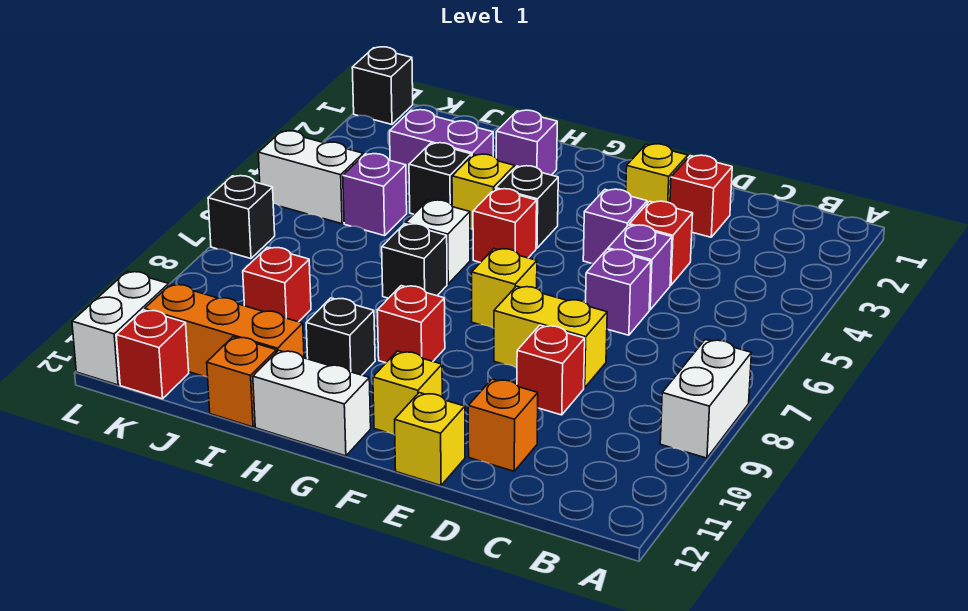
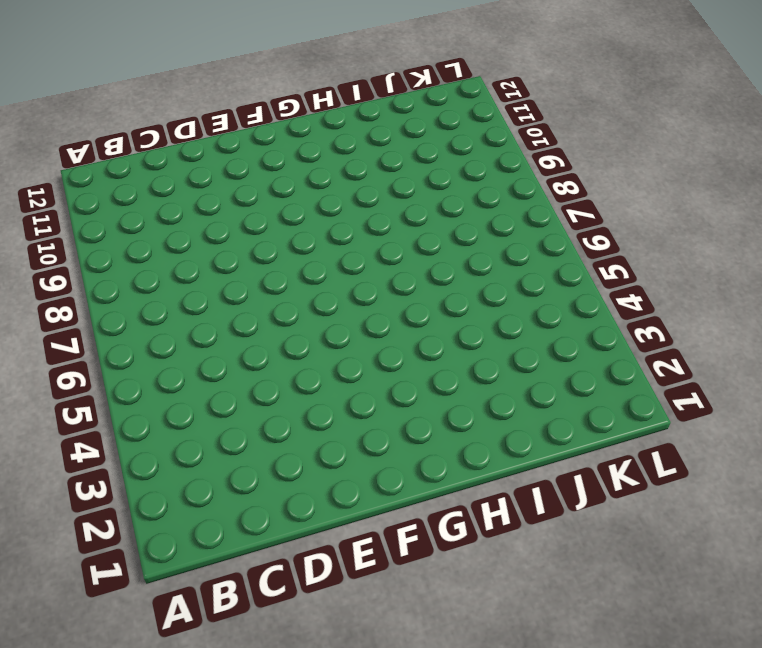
none -> white 1x2 brick [660,339,751,458]
none -> red 1x1 brick [670,155,732,237]
none -> red 1x1 brick [630,201,693,285]
none -> purple 1x1 brick [608,225,672,310]

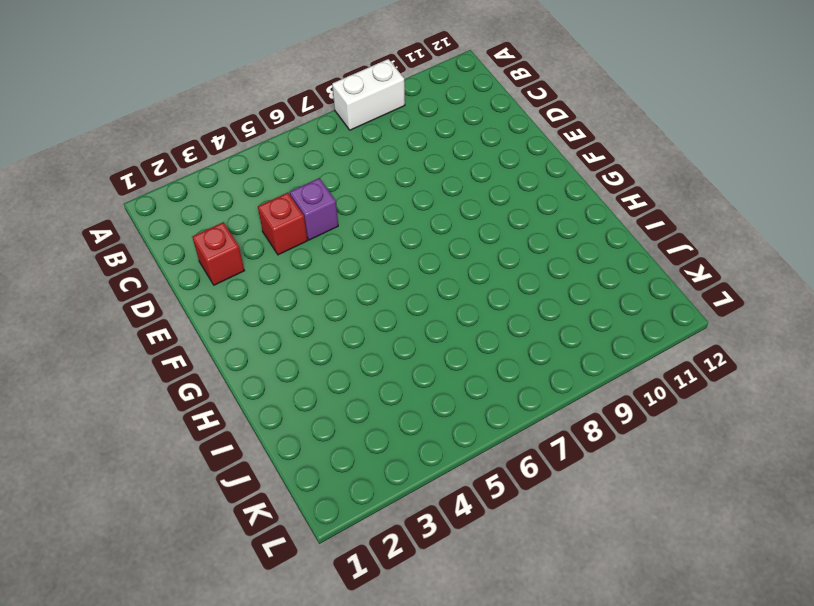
none -> purple 1x1 brick [586,249,651,335]
none -> yellow 1x2 brick [494,286,607,388]
none -> red 1x1 brick [517,325,585,415]
none -> orange 1x1 brick [468,379,538,471]

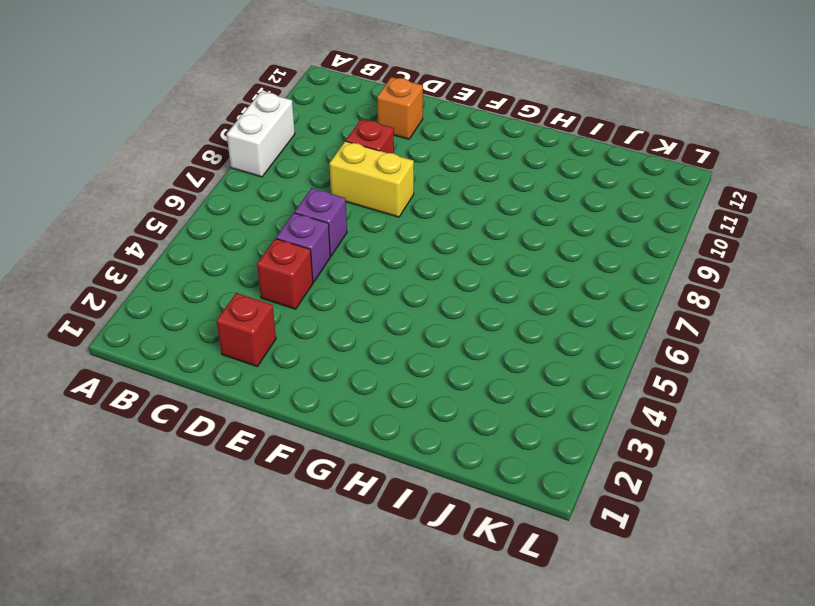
none -> yellow 1x1 brick [626,144,688,203]
none -> purple 1x1 brick [583,189,647,263]
none -> yellow 1x1 brick [395,393,465,485]
none -> yellow 1x1 brick [472,249,537,329]

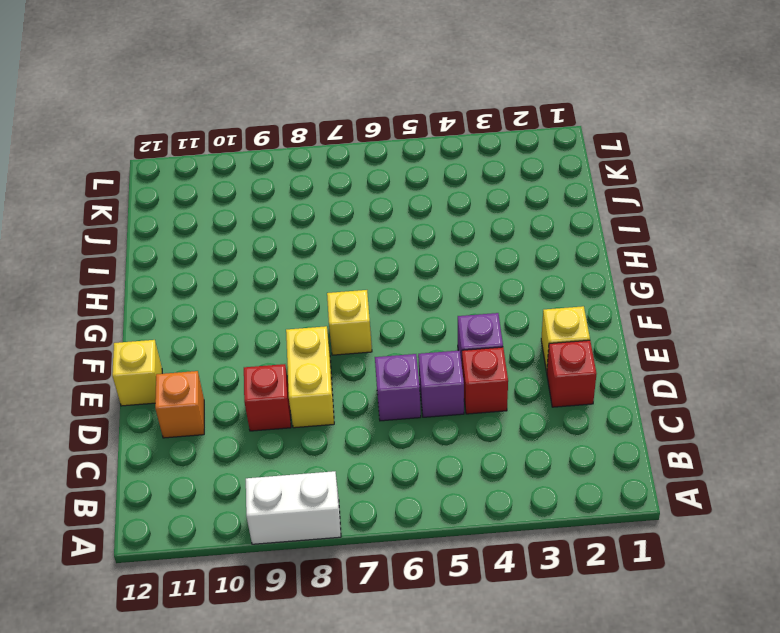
none -> yellow 1x1 brick [373,351,442,435]
none -> black 1x1 brick [496,166,558,248]
none -> red 1x1 brick [473,189,537,263]
none -> red 1x1 brick [377,286,445,363]

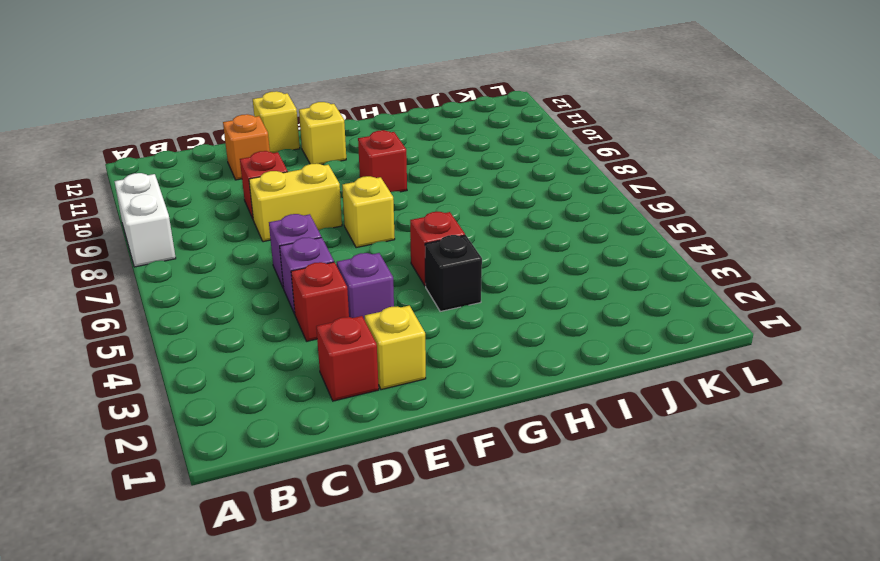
none -> white 1x2 brick [253,350,371,456]
none -> purple 1x1 brick [496,110,557,175]
none -> yellow 1x1 brick [452,154,515,230]
none -> white 1x1 brick [406,200,470,284]

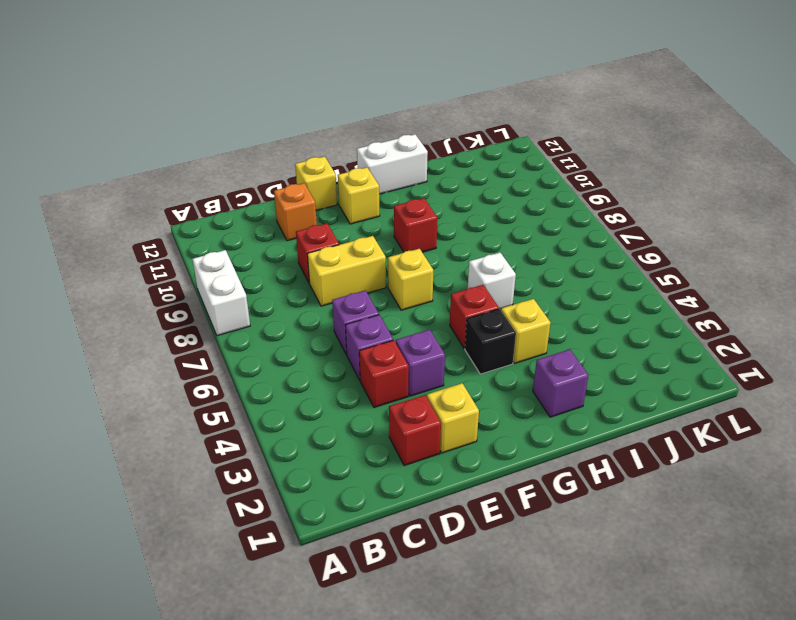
none -> black 1x1 brick [382,224,447,298]
none -> black 1x1 brick [306,298,375,375]
none -> purple 1x2 brick [390,110,493,183]
none -> black 1x1 brick [409,143,471,214]

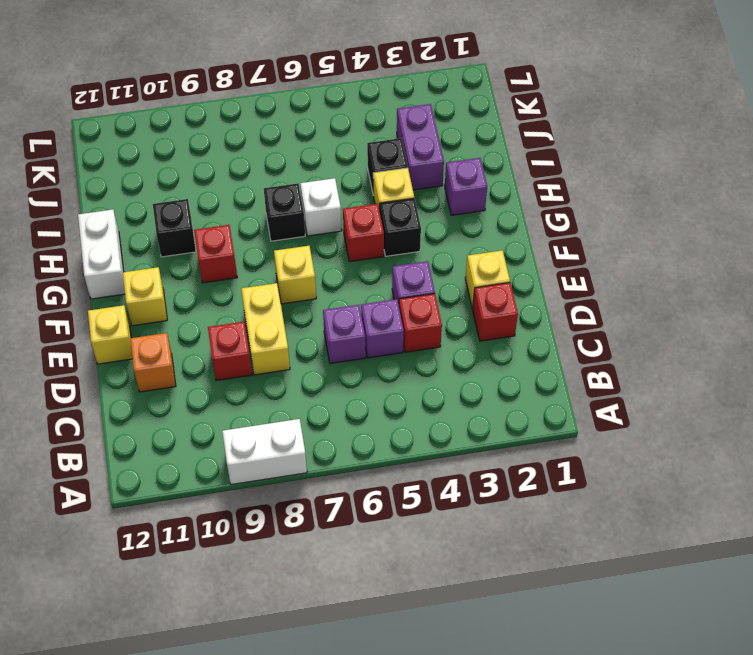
none -> orange 1x3 brick [145,284,304,377]
none -> orange 1x1 brick [207,337,276,427]
none -> purple 1x1 brick [343,154,407,236]
none -> red 1x1 brick [243,247,311,322]

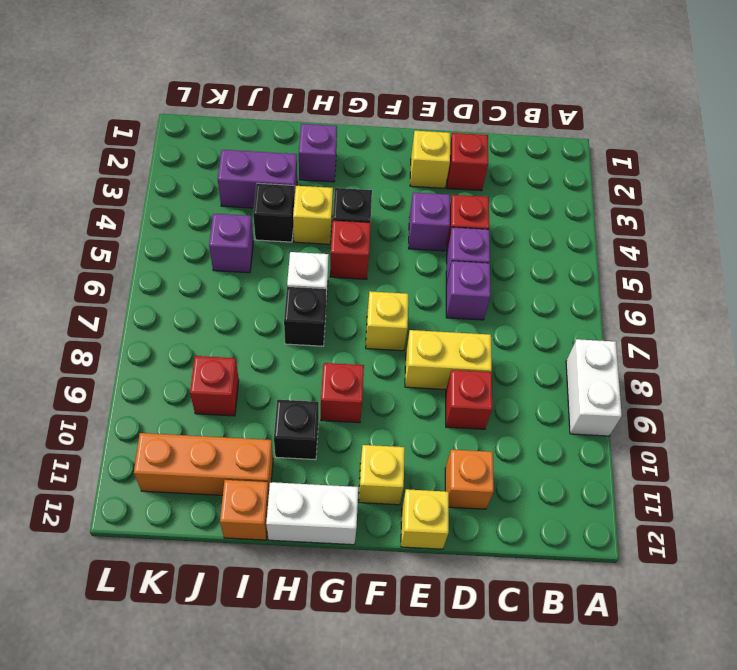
none -> white 1x2 brick [258,131,363,224]
none -> red 1x1 brick [116,310,189,399]
none -> black 1x1 brick [352,47,413,124]
none -> black 1x1 brick [208,176,275,259]

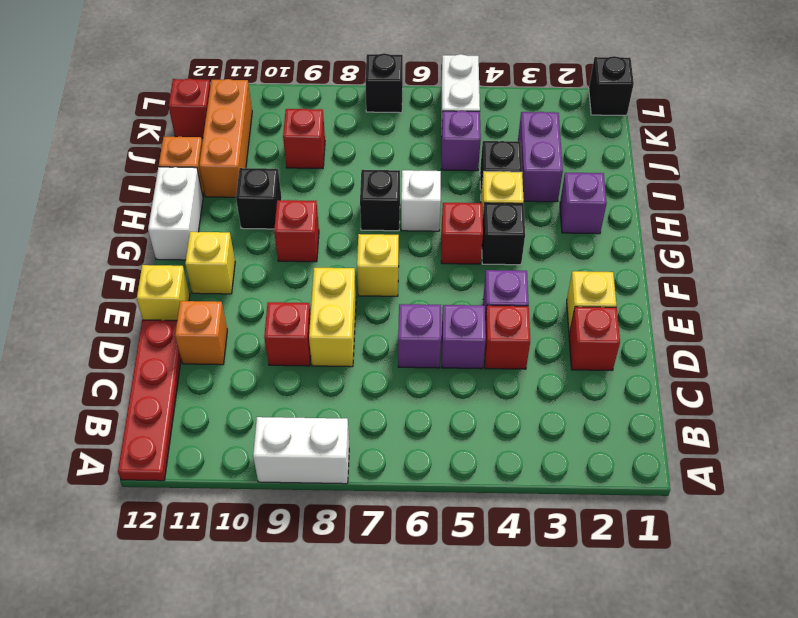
red 1x4 plate [118,320,181,481] -> none
none -> white 1x2 brick [72,271,169,385]

